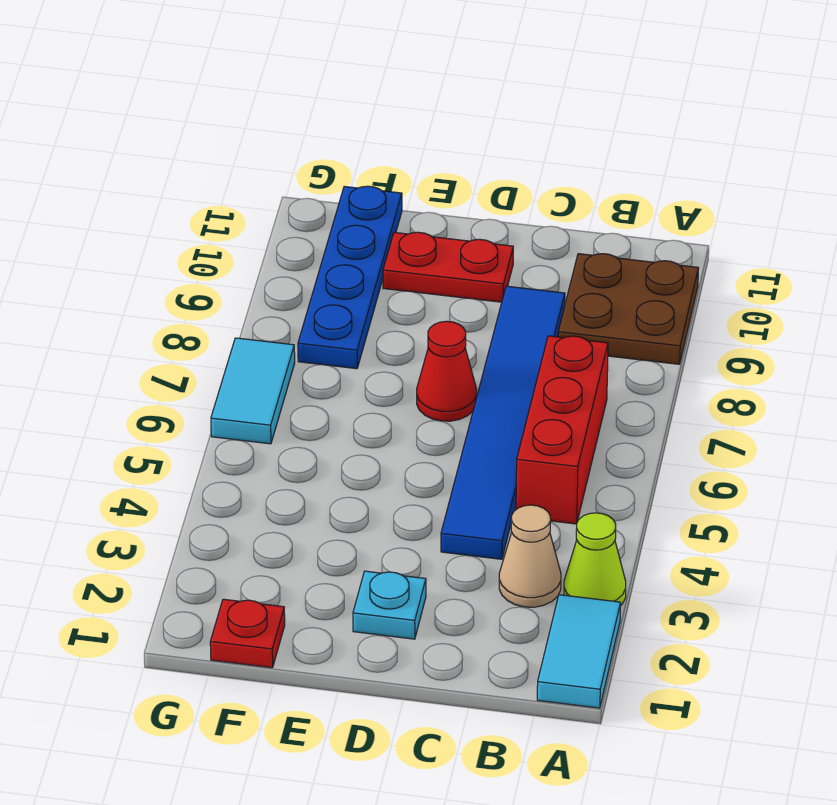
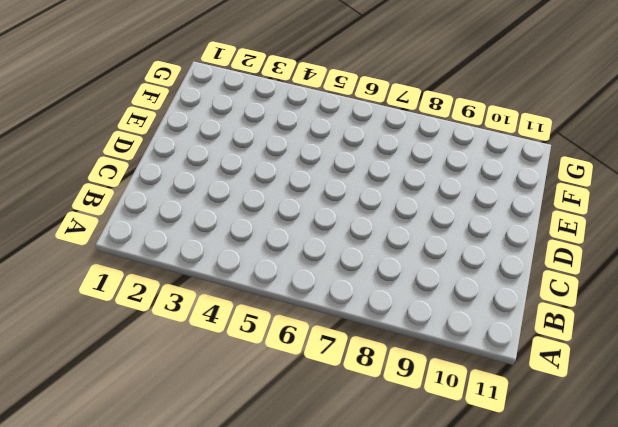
none -> cyan 1x2 tile [537,595,621,708]
none -> lime 1x1 cone [564,513,626,605]
none -> brown 2x2 plate [558,254,699,364]

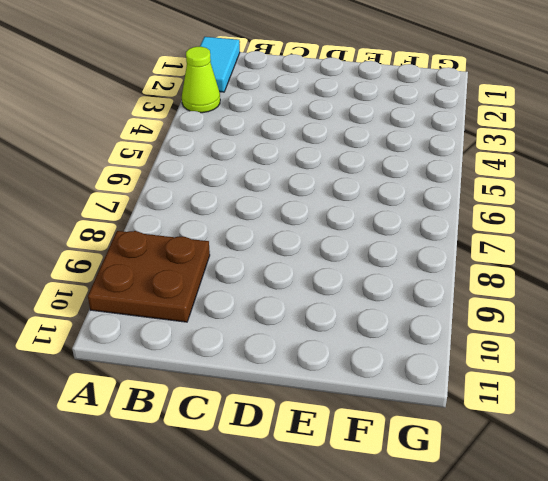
none -> tan 1x1 cone [499,505,561,607]
none -> red 1x3 brick [516,336,608,524]
none -> blue 1x6 tile [441,286,565,559]

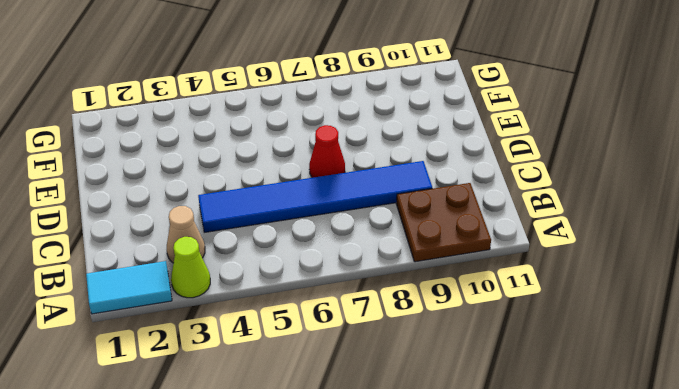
none -> red 1x3 brick [516,336,608,524]
none -> cyan 1x1 plate [353,571,426,639]
none -> red 1x2 plate [383,232,513,302]

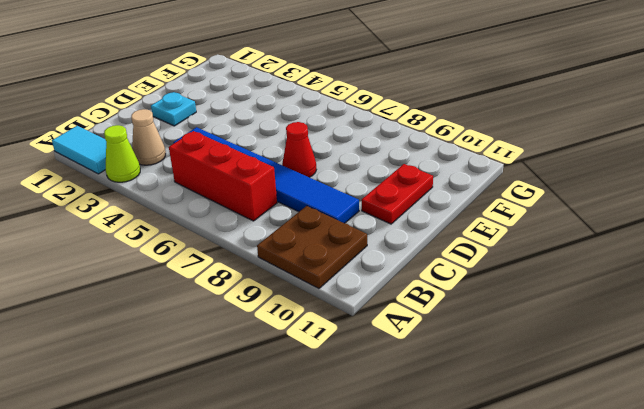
none -> red 1x1 plate [210,599,285,668]
none -> blue 1x4 plate [298,186,402,369]
none -> cyan 1x2 tile [211,338,295,444]

